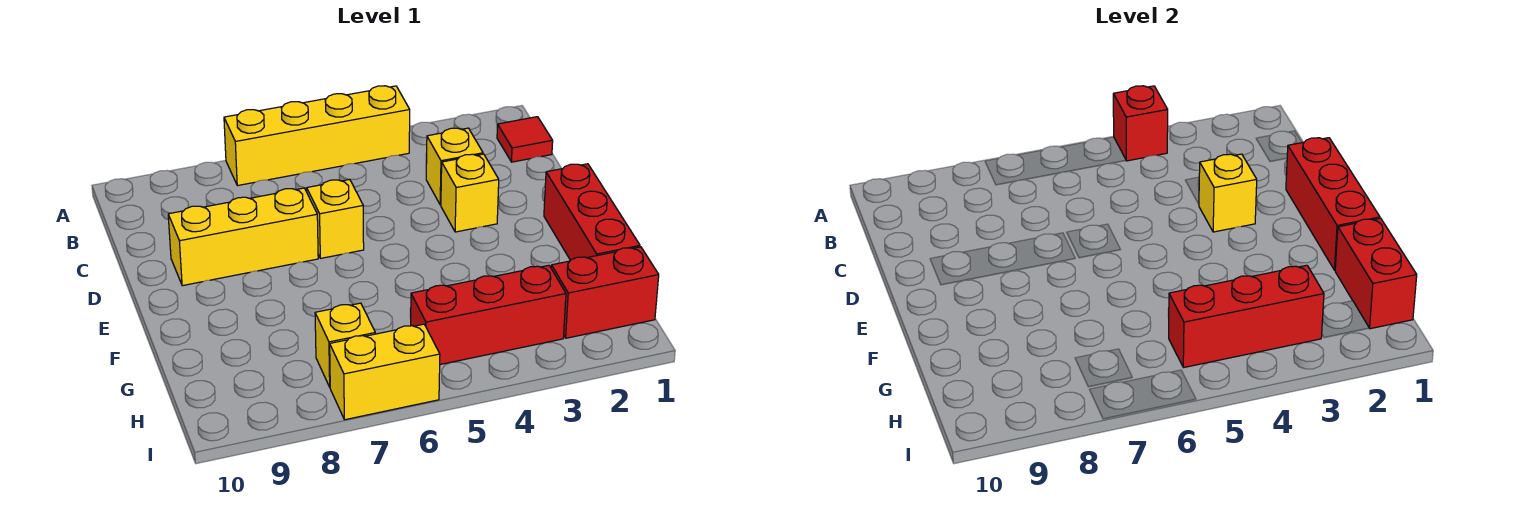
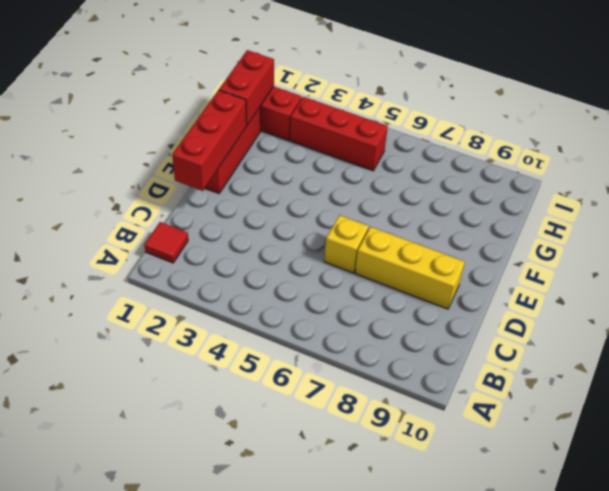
none -> yellow 1x4 brick [224,86,410,186]
none -> yellow 1x1 brick [426,128,483,205]
none -> yellow 1x1 brick [441,154,499,232]

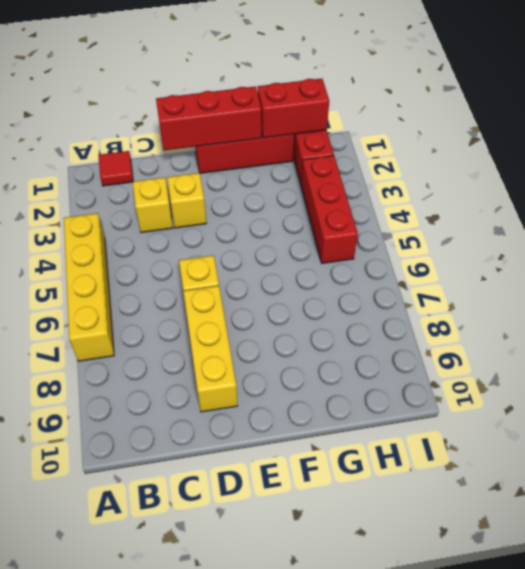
none -> yellow 1x1 brick [315,303,375,387]
none -> yellow 1x2 brick [330,324,440,420]
none -> red 1x1 brick [1113,86,1168,161]

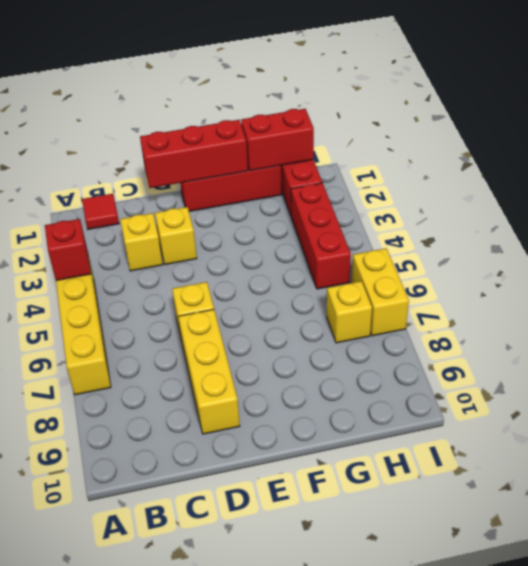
none -> yellow 1x1 brick [1199,154,1257,232]
none -> red 1x3 brick [1169,265,1324,368]

